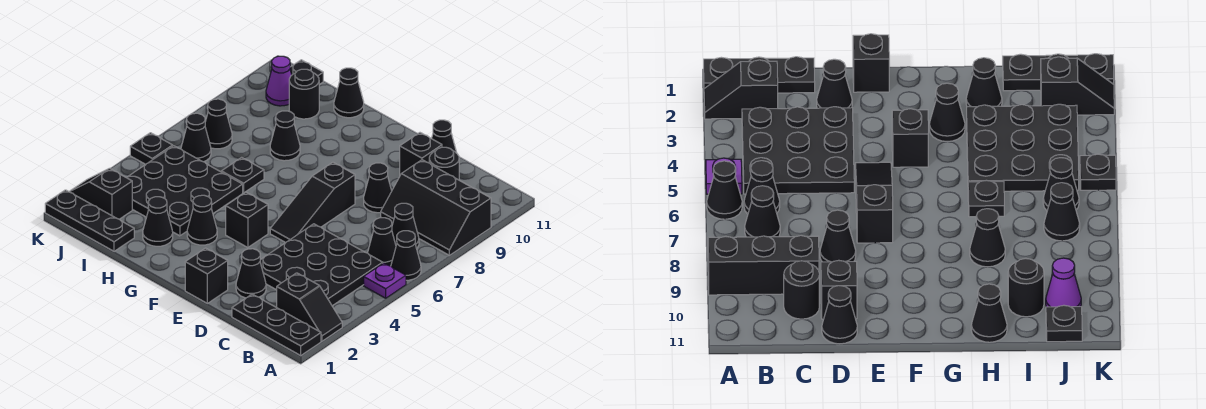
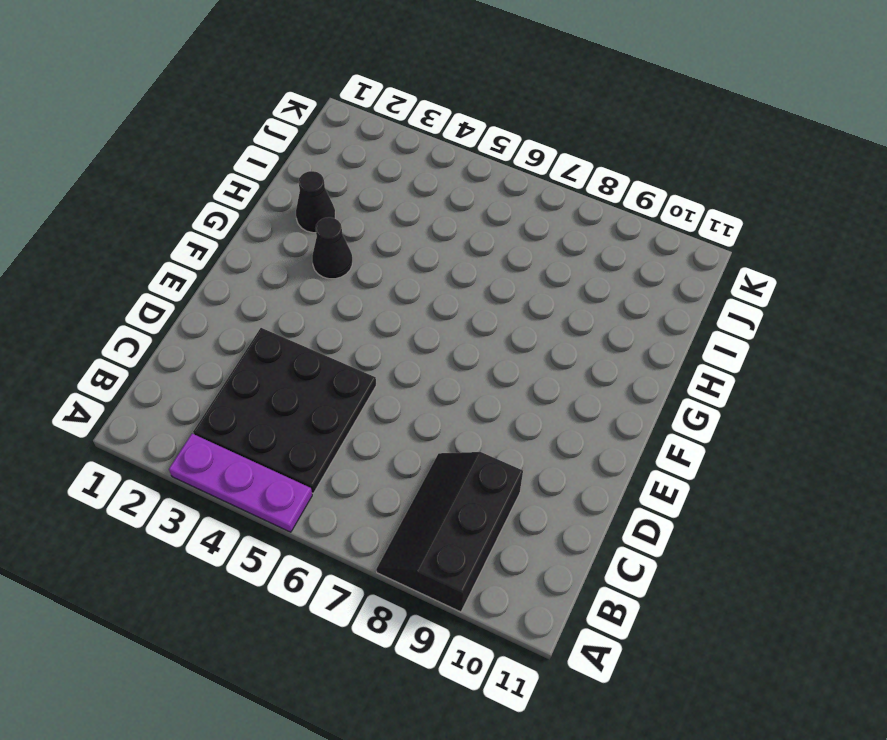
purple 1x3 plate [169,434,312,532] -> purple 1x1 plate [364,263,406,298]
none -> black 1x3 plate [232,294,321,355]
none -> black 1x2 slope [277,273,342,341]
none -> black 1x1 cone [391,231,421,280]
none -> black 1x1 cone [368,218,396,266]

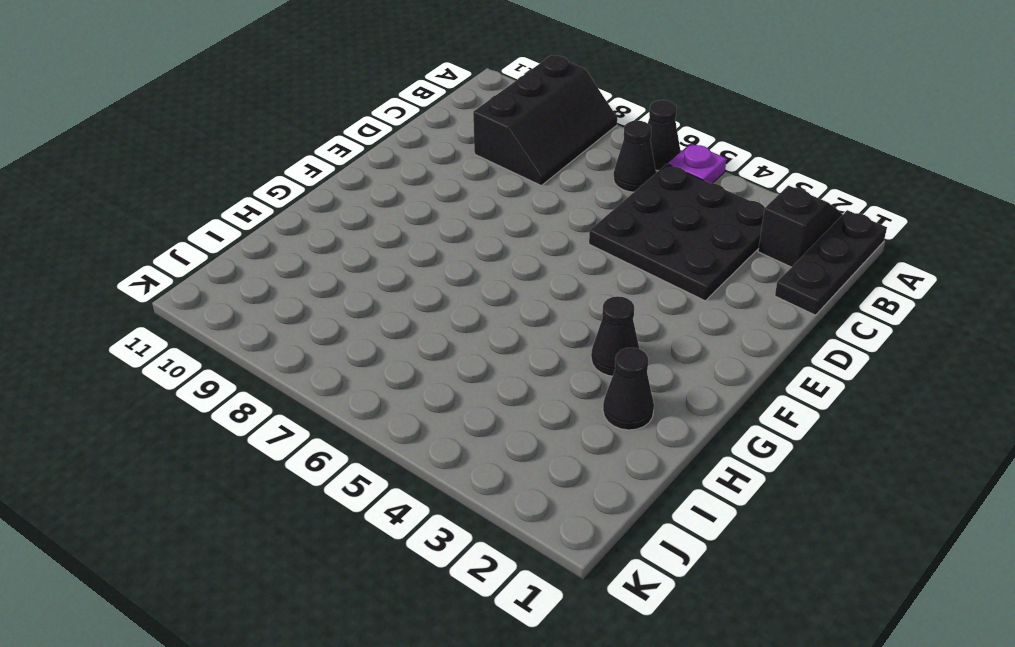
none -> black 1x1 cone [392,203,419,248]
none -> black 1x1 round brick [429,147,459,180]
none -> black 1x1 cone [236,249,266,298]
none -> black 1x1 cone [364,163,392,213]

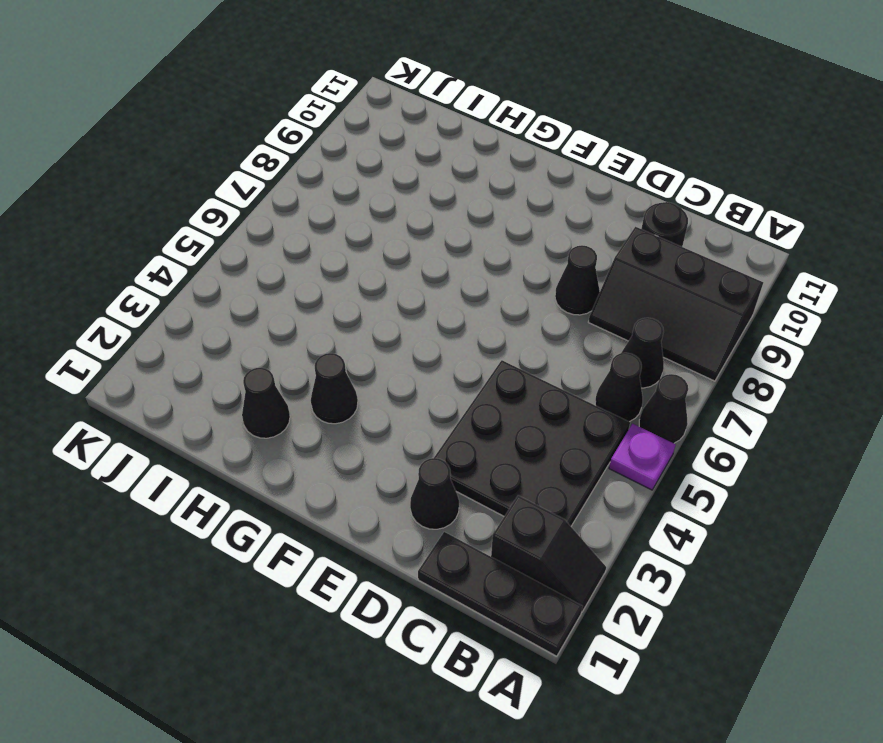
none -> black 1x1 brick [400,133,442,175]
none -> black 1x1 cone [432,120,457,153]
none -> black 1x1 brick [185,248,228,303]
none -> black 1x3 slope [270,162,355,243]

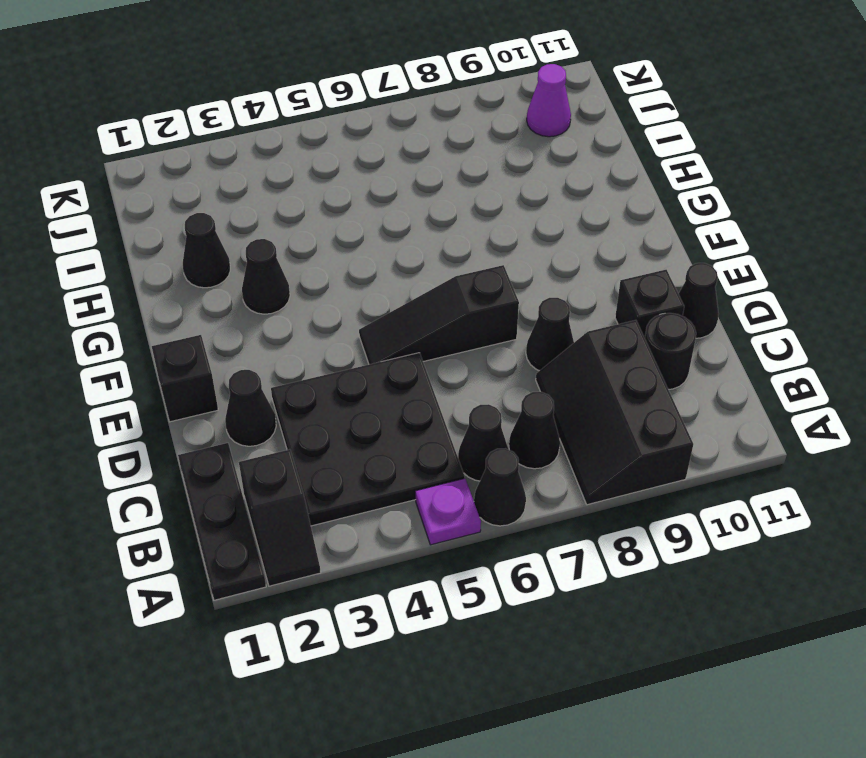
none -> black 1x1 brick [226,192,268,248]
none -> black 3x3 plate [127,146,243,236]
none -> black 1x1 plate [221,157,264,193]
none -> black 1x1 cone [270,111,300,161]

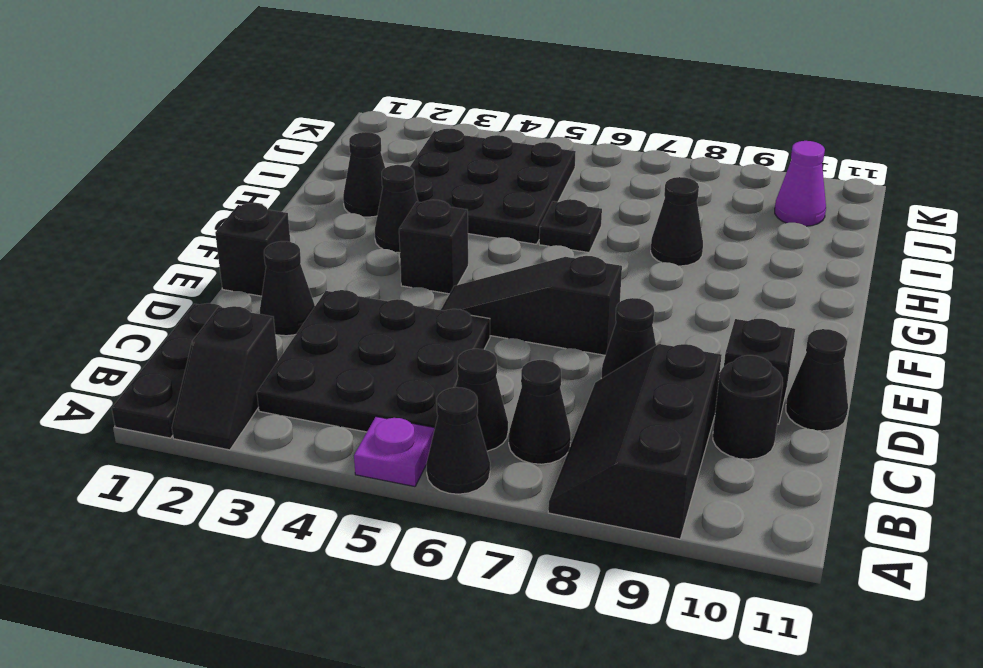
none -> black 1x1 cone [334,68,364,118]
none -> black 1x3 plate [45,190,134,251]
none -> black 1x1 round brick [289,69,319,119]
none -> black 1x2 slope [69,168,132,219]

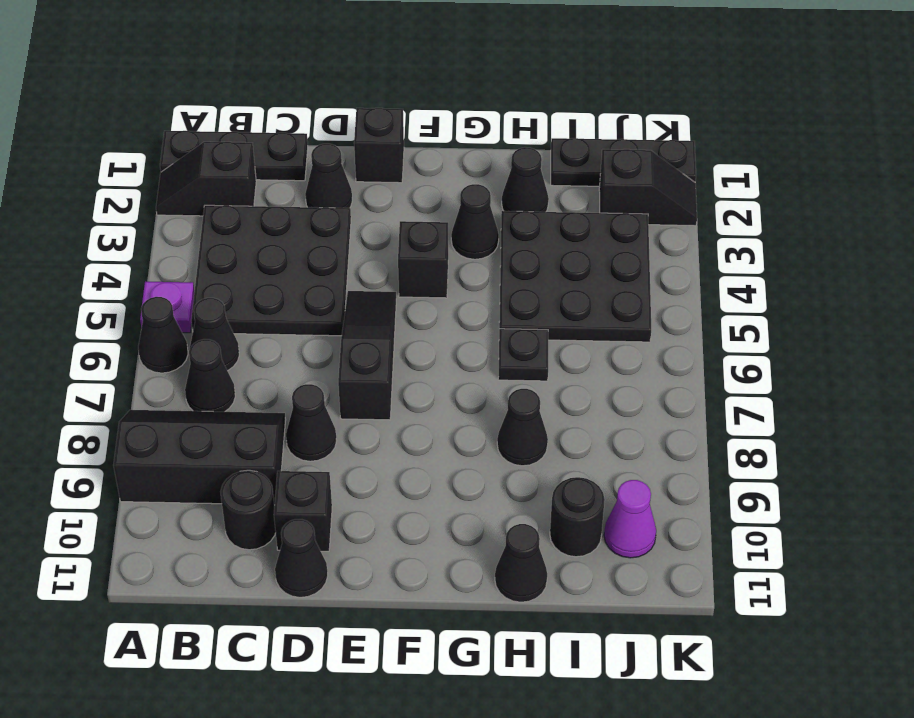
none -> black 1x1 cone [181,113,211,162]
none -> black 1x1 cone [205,99,232,149]
none -> black 1x1 plate [290,60,323,84]
none -> black 1x1 plate [130,133,173,164]

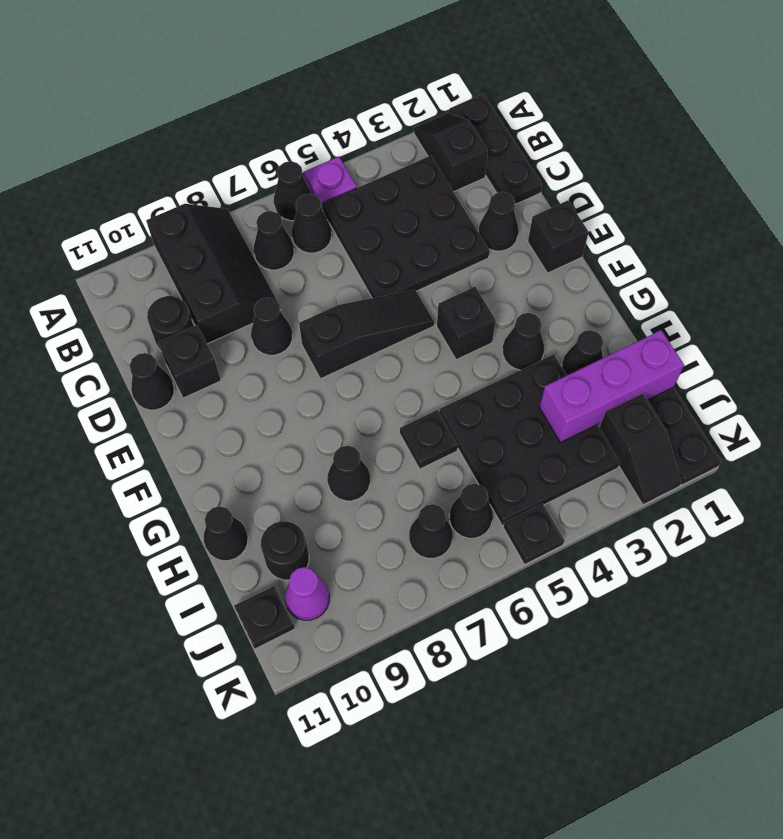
purple 1x3 brick [539,330,684,442] -> none

